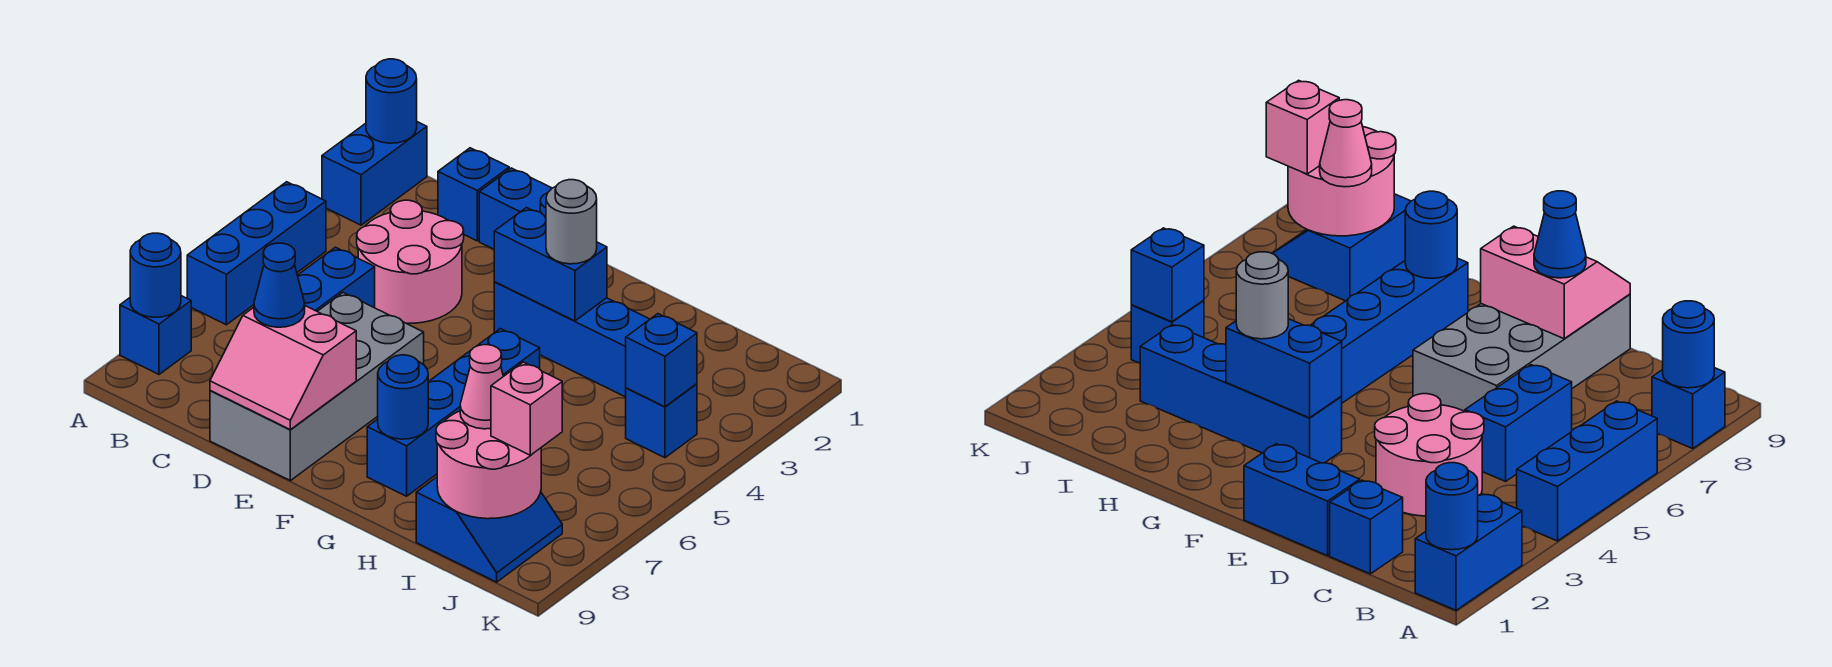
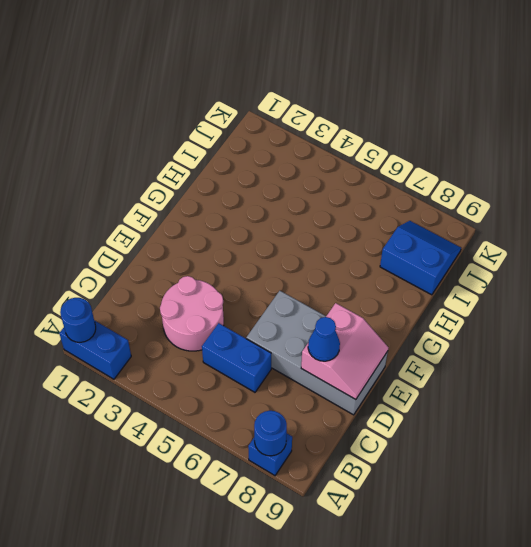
none -> blue 1x3 brick [187,182,326,325]
none -> blue 1x1 brick [438,148,509,241]
none -> blue 1x2 brick [479,168,552,249]

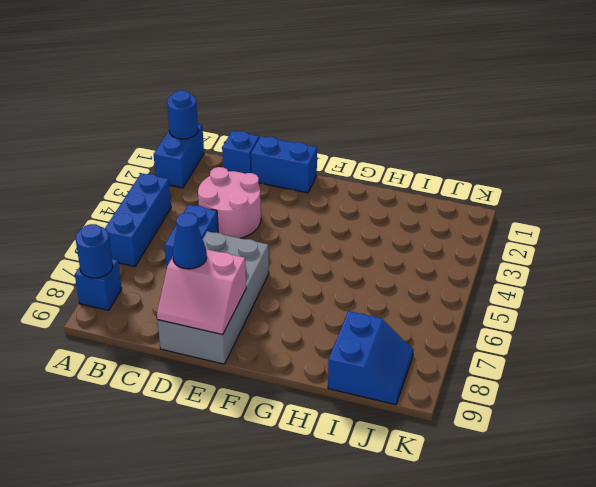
none -> blue 1x4 brick [494,282,650,397]
none -> blue 1x4 brick [367,329,540,496]
none -> blue 1x1 brick [626,384,697,458]

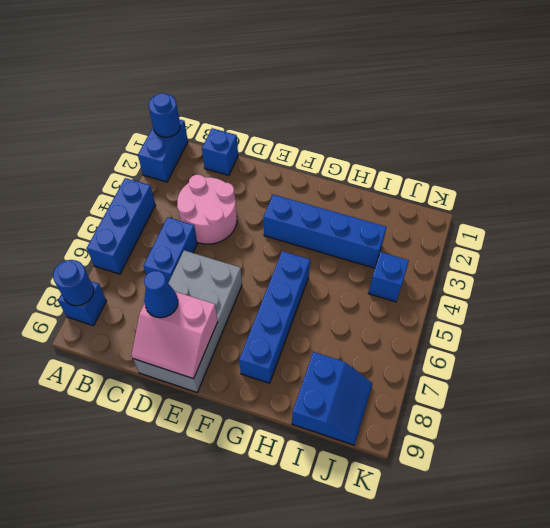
none -> blue 1x2 brick [479,168,552,249]
none -> blue 1x2 brick [494,208,607,321]
none -> blue 1x1 round brick [378,355,428,439]

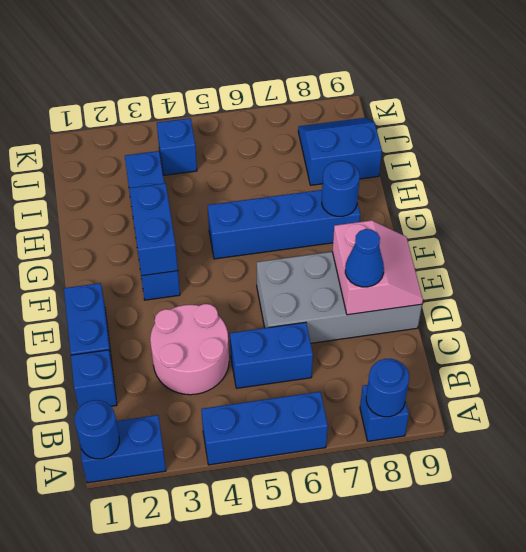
none -> pink 2x2 round brick [436,411,541,519]
none -> blue 1x1 brick [626,314,697,407]
none -> grey 1x1 round brick [546,180,597,264]

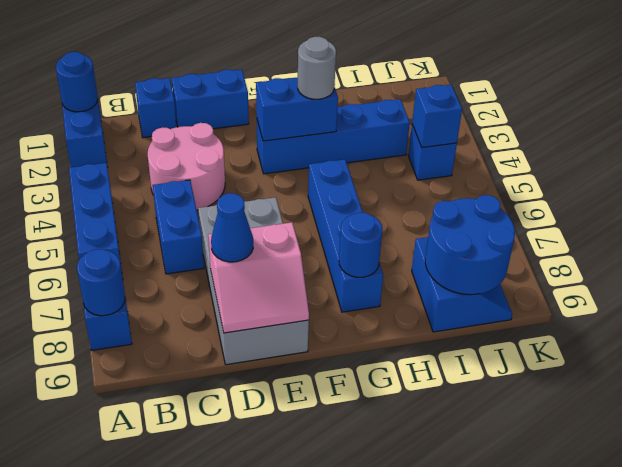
blue 2x2 round brick [425,195,515,295] -> pink 2x2 round brick [436,411,541,519]
none -> pink 1x1 cone [460,345,503,429]
none -> pink 1x1 brick [491,362,562,455]

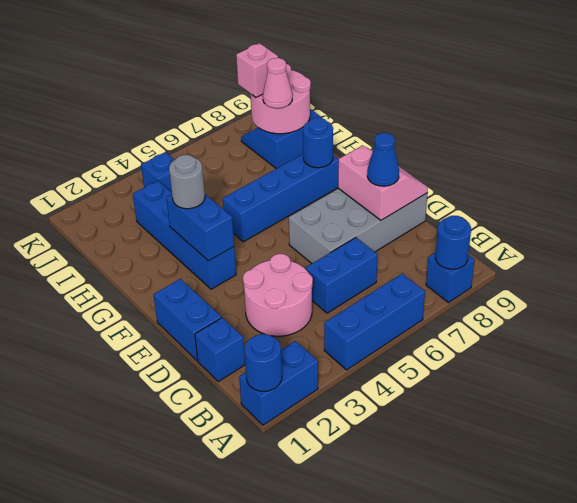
none -> blue 1x1 brick [626,314,697,407]

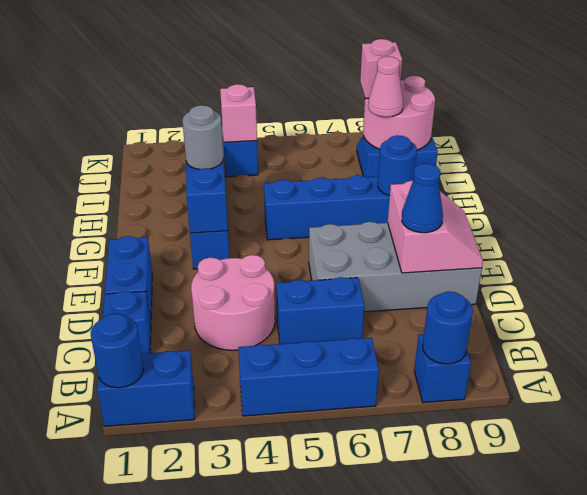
pink 1x1 brick [220,84,257,142] -> blue 1x1 brick [626,314,697,407]

